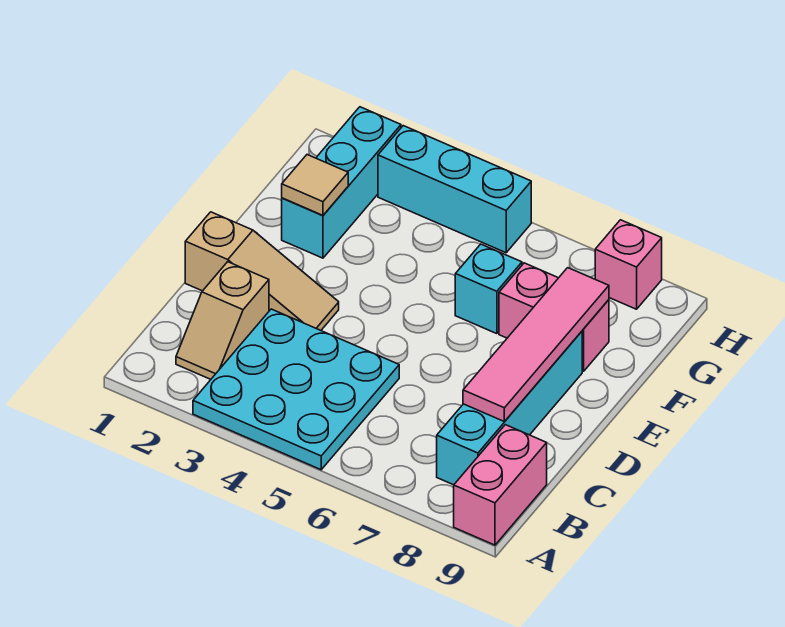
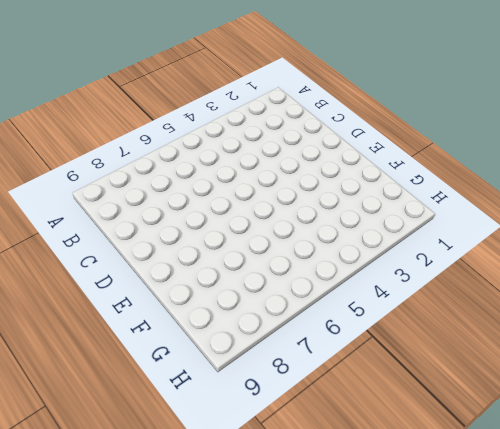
none -> cyan 3x3 plate [193,309,399,470]
none -> pink 1x2 brick [454,425,547,545]
none -> tan 1x2 slope [176,262,269,379]

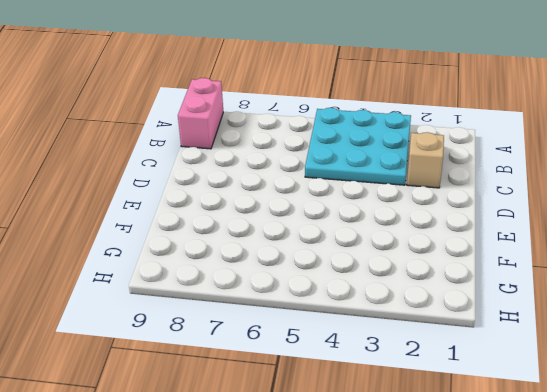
none -> cyan 1x4 brick [437,331,582,485]
none -> tan 1x3 slope [185,212,339,330]
none -> cyan 1x3 brick [282,107,401,258]

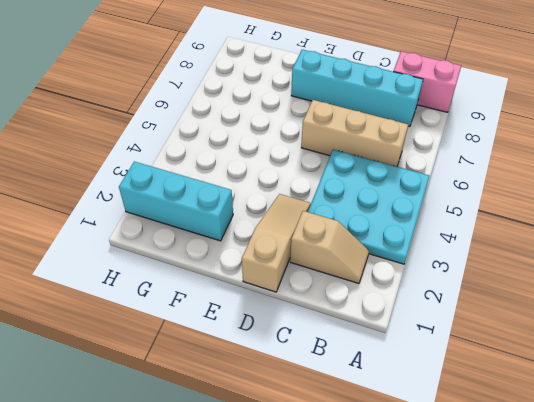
tan 1x3 brick [301,100,408,166] -> none
none -> cyan 1x1 brick [455,244,522,334]
none -> pink 1x2 brick [499,263,609,371]
none -> cyan 1x3 brick [378,126,531,253]

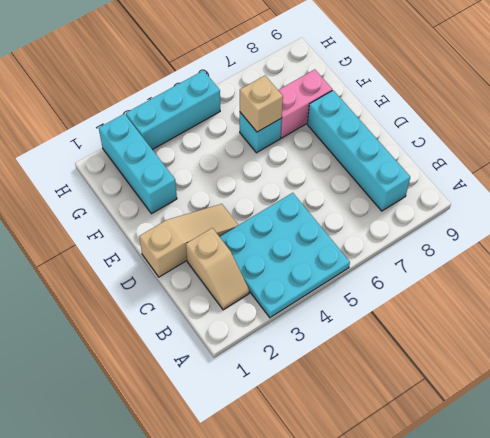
tan 1x1 brick [240,76,283,132] -> none
none -> pink 1x2 brick [454,425,547,545]
none -> pink 1x1 brick [595,220,662,309]
none -> pink 1x4 tile [463,268,609,422]

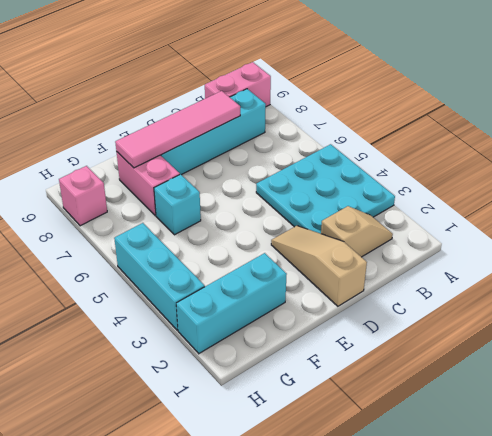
none -> tan 1x1 tile [282,155,348,216]

